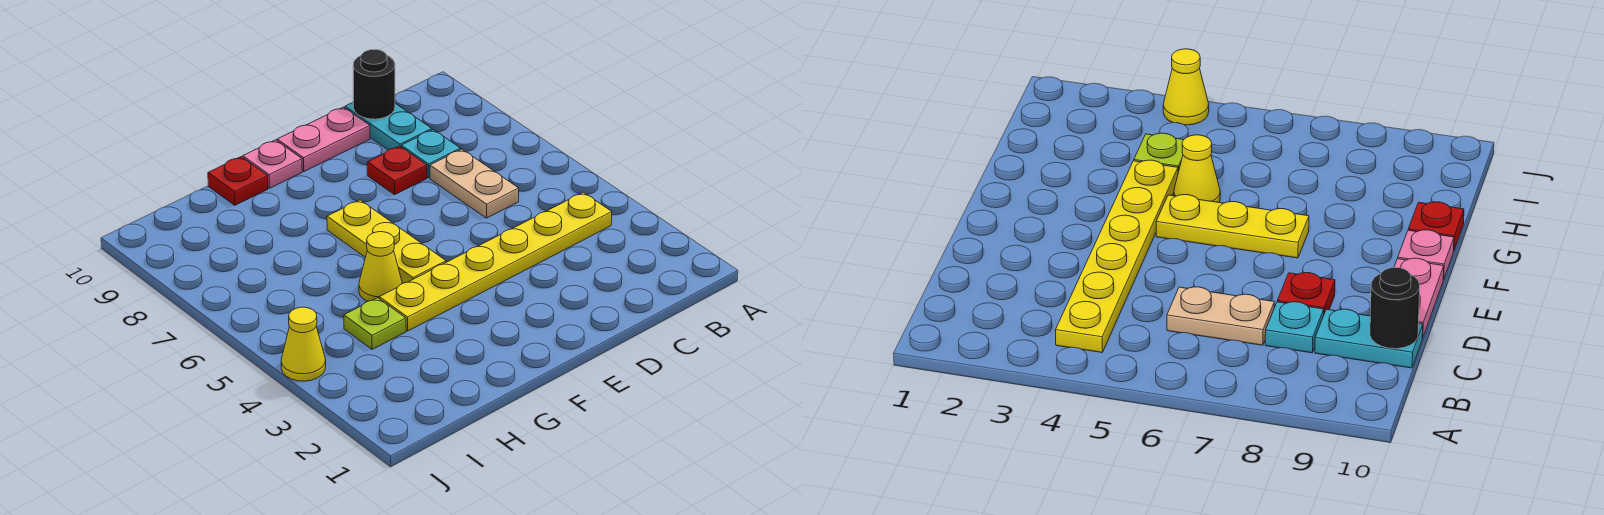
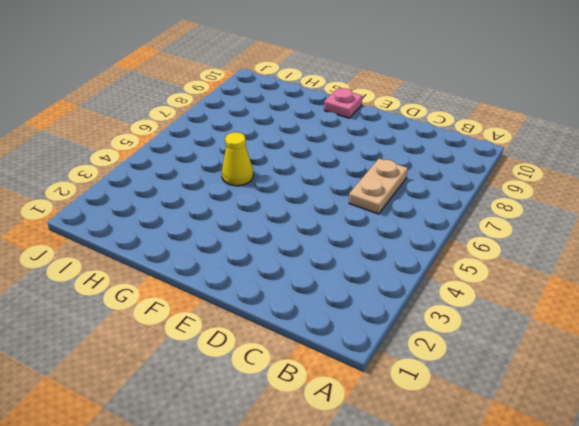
none -> yellow 1x6 plate [379,192,612,331]
none -> cyan 1x1 plate [401,130,461,178]
none -> cyan 1x2 plate [345,103,432,150]

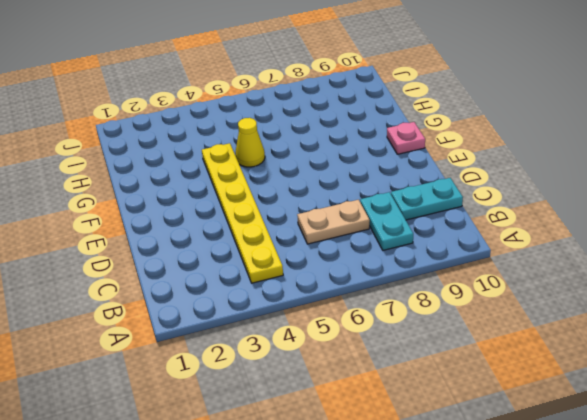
cyan 1x2 plate [360,192,413,250] -> cyan 1x1 plate [401,130,461,178]
none -> red 1x1 plate [367,146,427,195]
none -> pink 1x2 plate [277,107,370,171]
none -> yellow 1x3 plate [327,200,446,283]

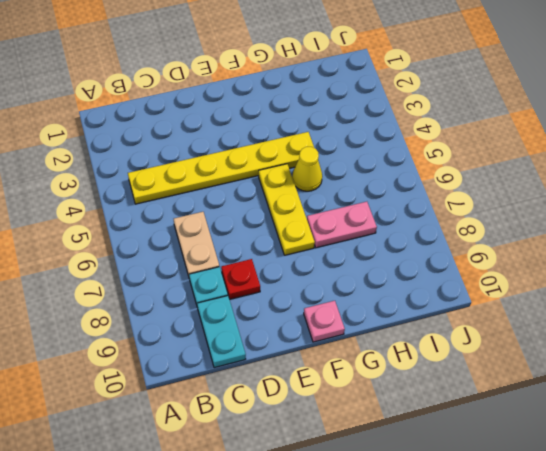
pink 1x2 plate [307,202,377,248] -> pink 1x2 plate moved to [277,107,370,171]
none -> red 1x1 plate [208,157,268,205]
none -> lime 1x1 plate [344,298,406,349]
none -> yellow 1x1 cone [281,307,326,381]

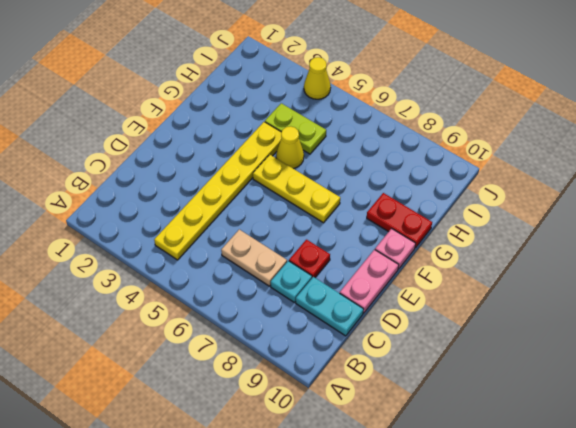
red 1x2 plate [367,193,432,248] -> red 1x1 plate [208,157,268,205]
lime 1x2 plate [265,103,326,154] -> lime 1x1 plate [344,298,406,349]
none -> black 1x1 round brick [353,50,395,119]

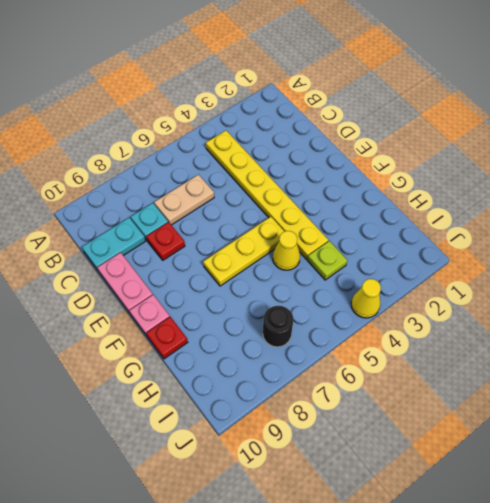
black 1x1 round brick [263,306,294,347] -> black 1x1 round brick moved to [353,50,395,119]

